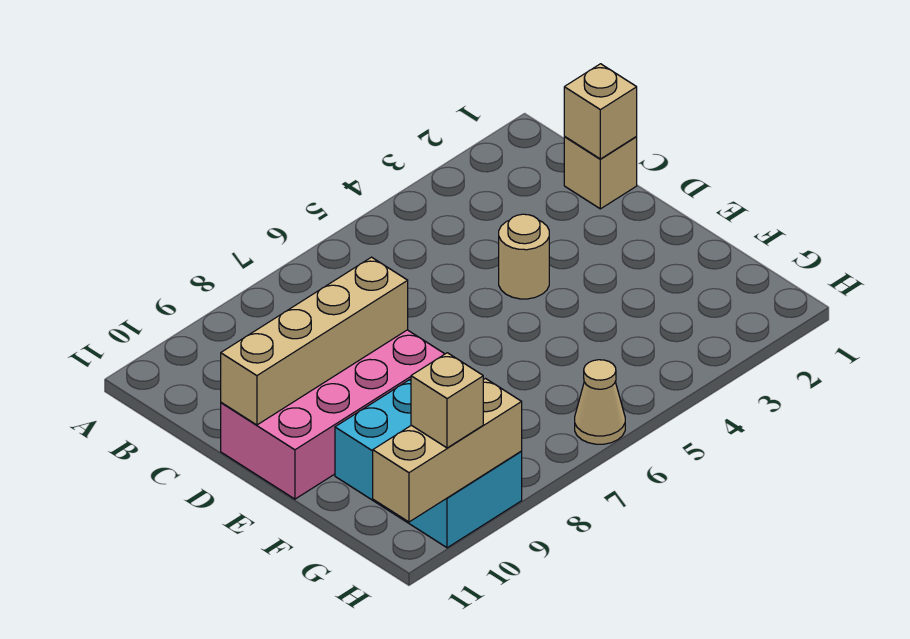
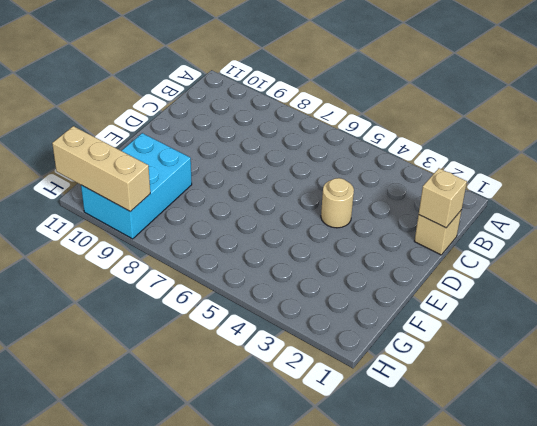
none -> pink 2x4 brick [221,330,444,499]
none -> tan 1x1 cone [575,360,625,444]

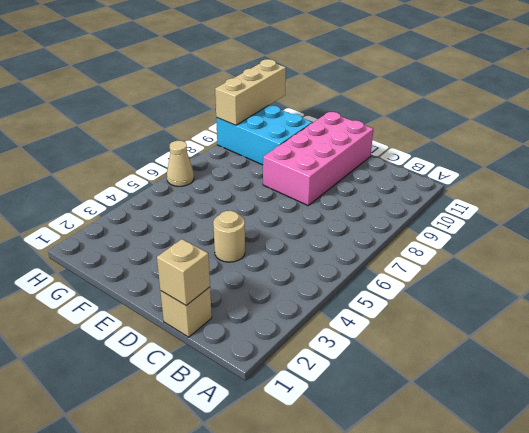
none -> tan 1x4 brick [221,257,408,425]
none -> tan 1x1 brick [411,353,483,448]

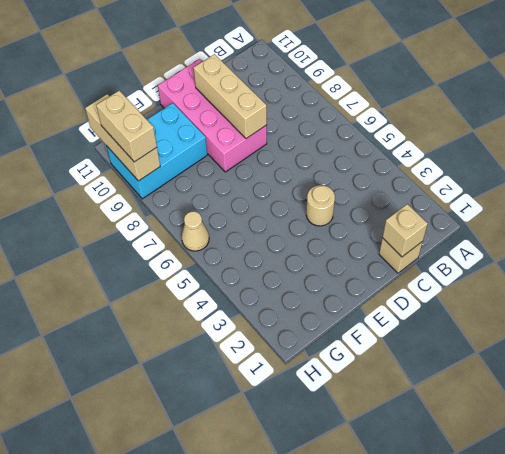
tan 1x3 brick [194,54,267,139] -> tan 1x4 brick [221,257,408,425]
tan 1x2 brick [96,91,157,162] -> tan 1x1 brick [411,353,483,448]

